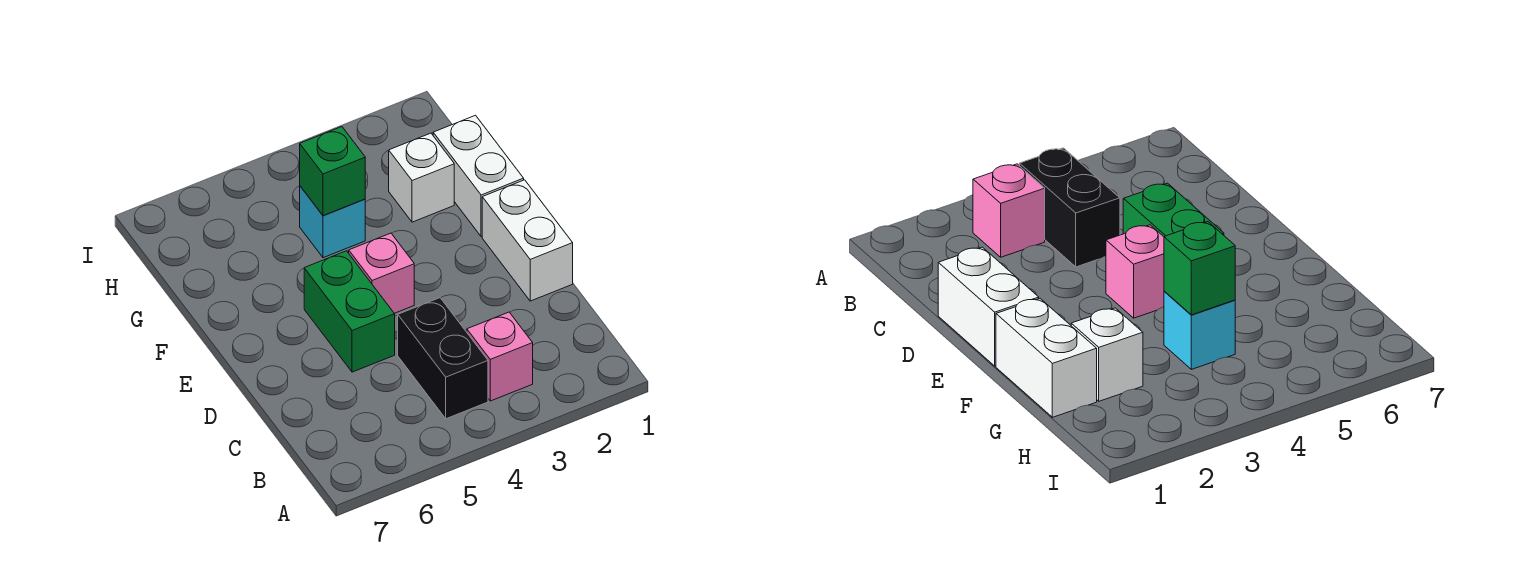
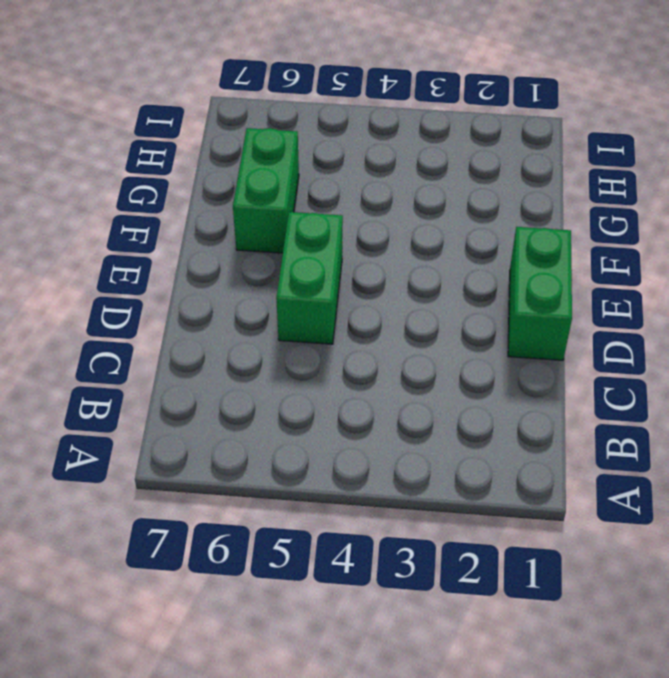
green 1x2 brick [508,227,572,360] -> white 1x2 brick [482,180,573,301]
green 1x2 brick [233,128,299,253] -> none
none -> pink 1x1 brick [467,312,533,401]
none -> black 1x2 brick [398,298,488,419]

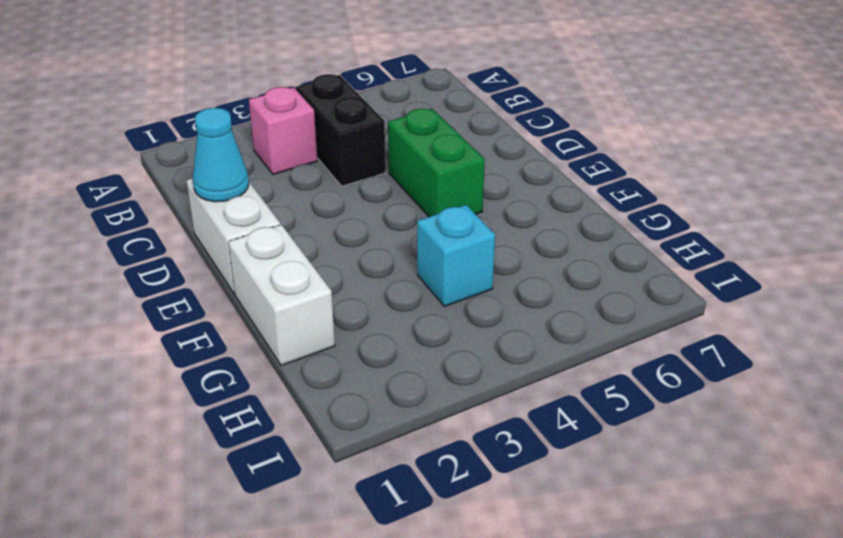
cyan 1x1 cone [193,108,249,202] -> none
none -> pink 1x1 brick [349,233,414,313]
none -> white 1x1 brick [389,133,454,222]

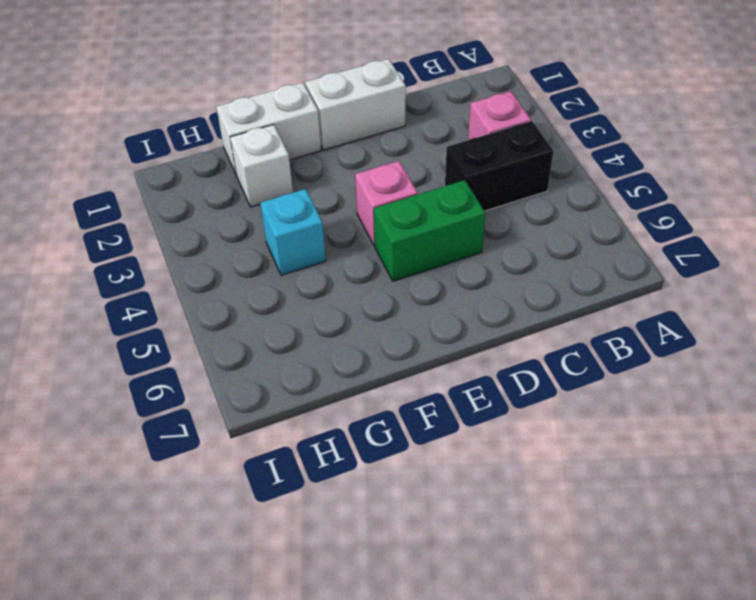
none -> green 1x1 brick [300,127,365,216]

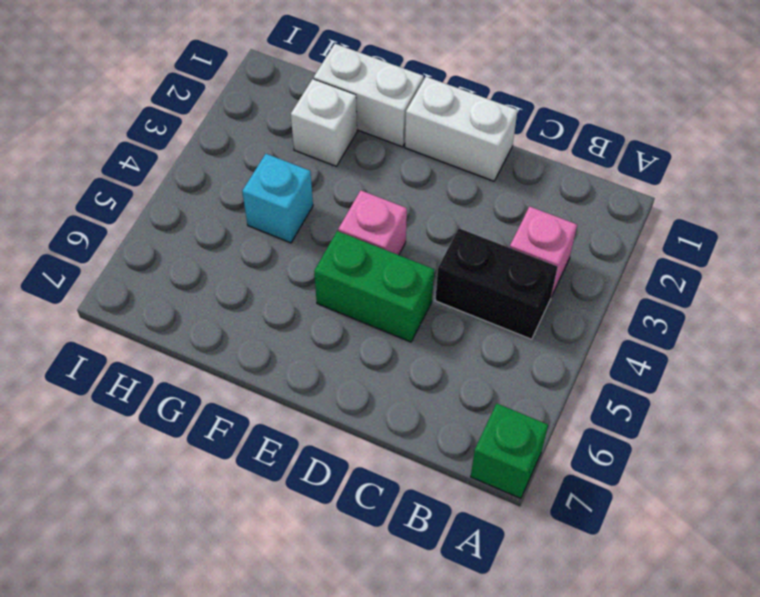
green 1x1 brick [471,404,548,499] -> green 1x1 brick moved to [300,127,365,216]

